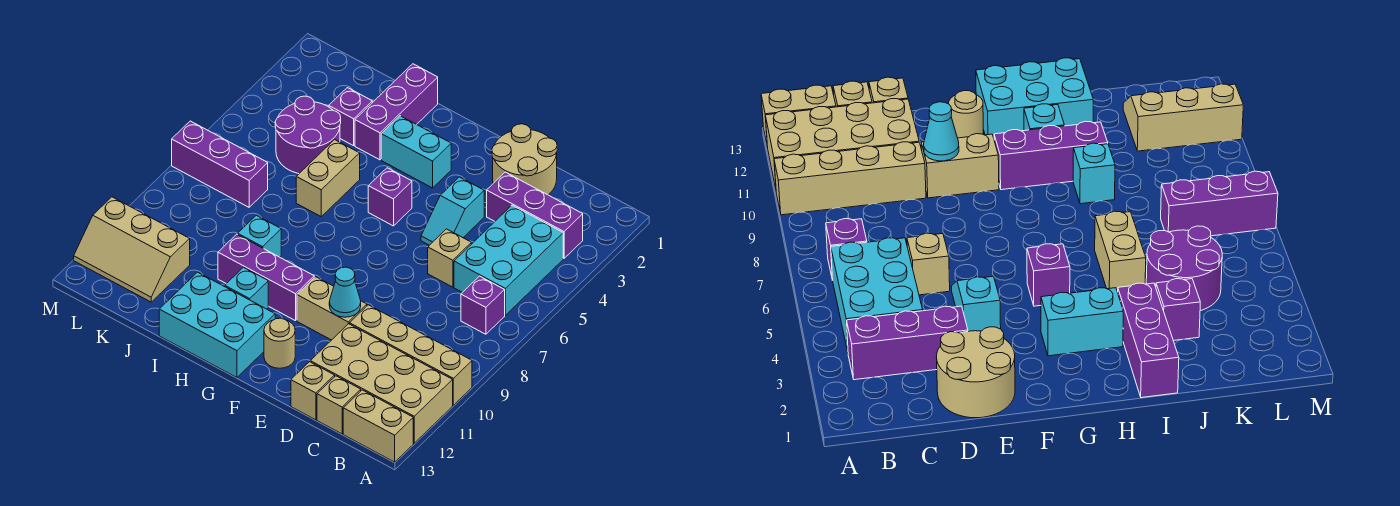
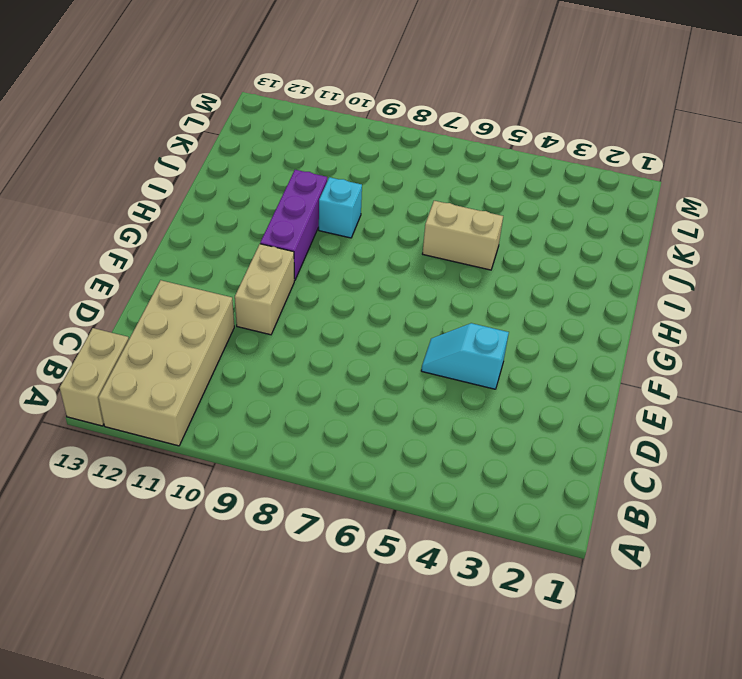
none -> tan 1x4 brick [350,305,472,405]
none -> purple 1x3 brick [487,172,583,258]
none -> cyan 2x3 brick [454,205,563,315]

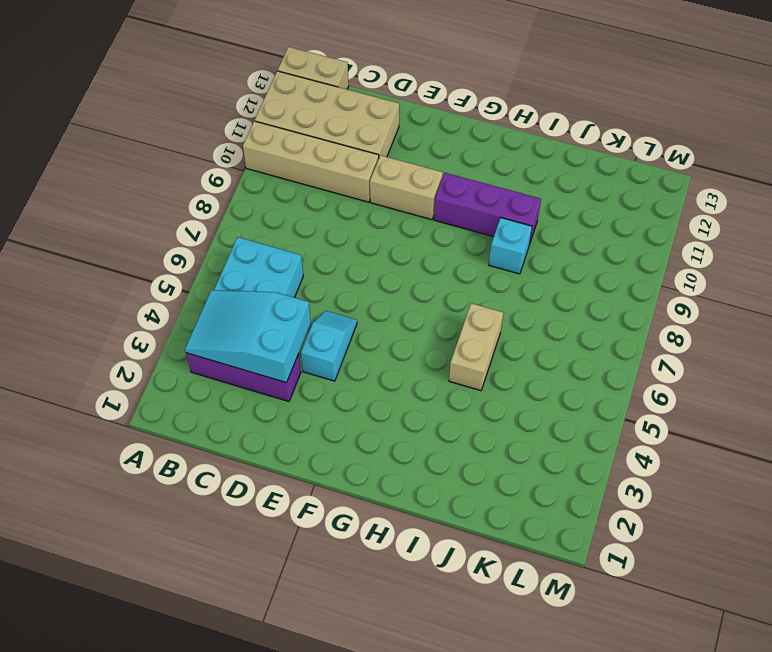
cyan 2x3 slope [185,290,311,383] -> none
none -> purple 1x1 brick [461,276,505,334]
none -> tan 1x1 brick [317,376,361,434]
none -> tan 2x2 round brick [492,124,557,195]

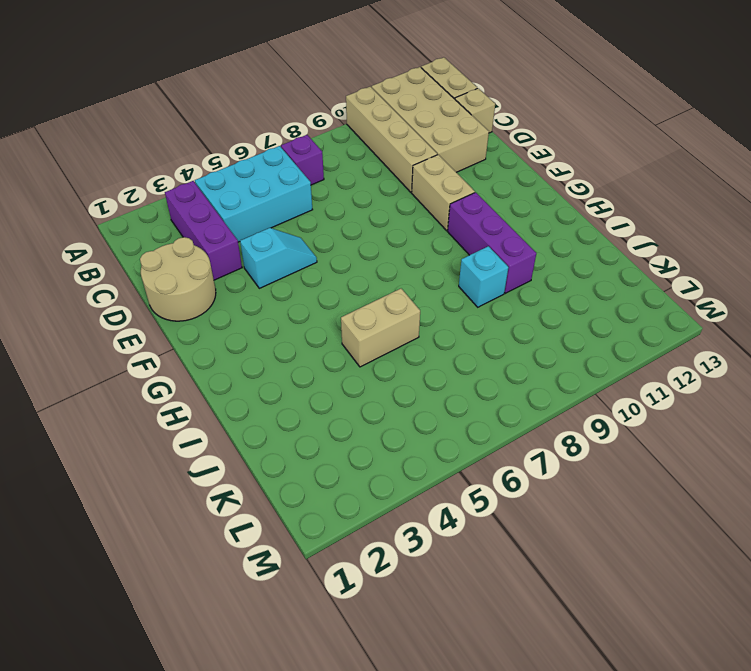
none -> tan 1x1 brick [428,229,471,287]
none -> tan 1x1 brick [291,362,335,420]
none -> tan 1x1 round brick [264,318,295,368]

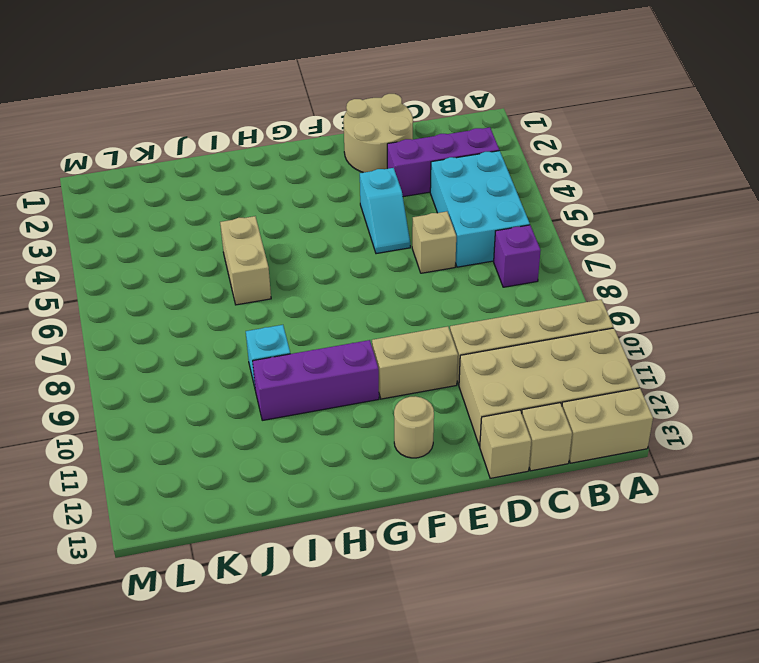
none -> cyan 1x2 brick [381,116,451,188]
none -> purple 1x1 brick [368,168,412,226]
none -> cyan 2x3 brick [159,272,275,377]

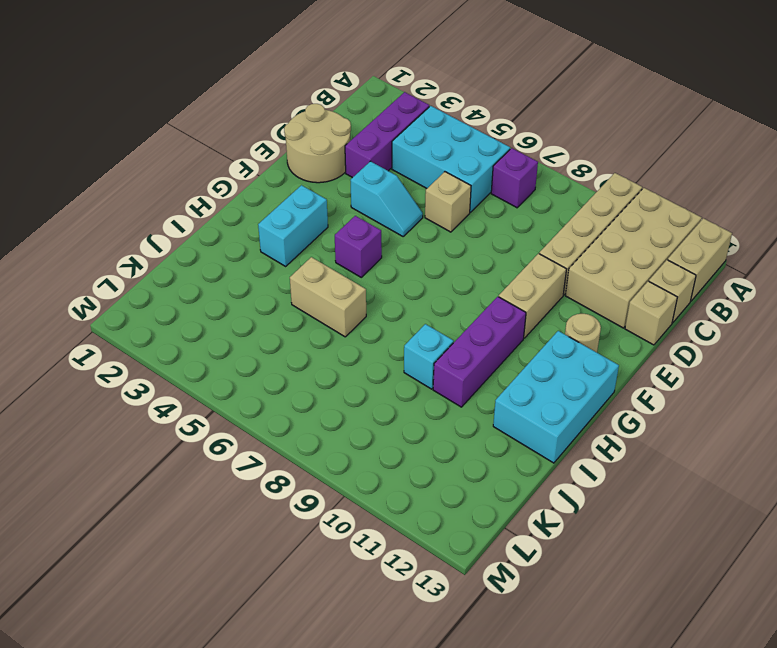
none -> cyan 1x1 brick [225,267,268,309]
none -> purple 1x3 brick [355,64,438,160]
none -> purple 1x1 brick [329,88,372,146]

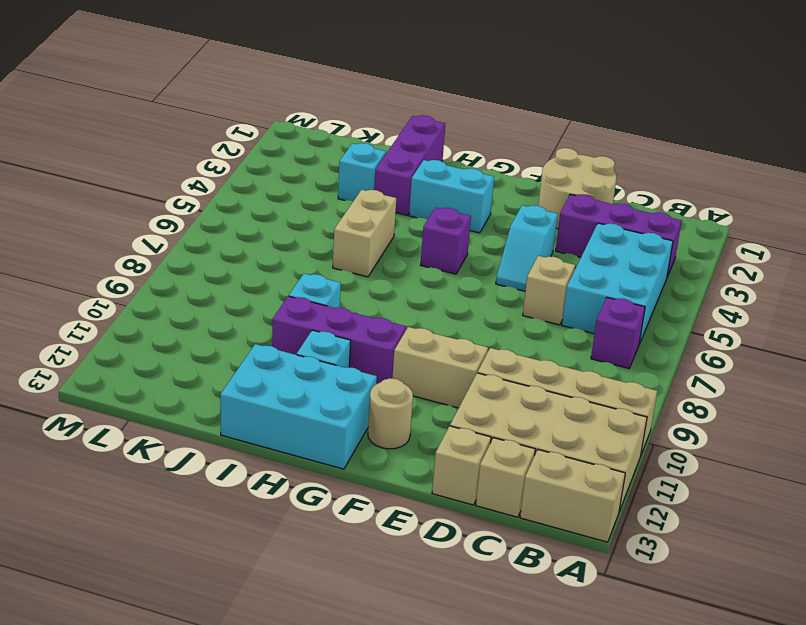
cyan 1x1 brick [338,143,386,201] -> purple 1x1 brick [329,88,372,146]
none -> purple 2x2 round brick [275,96,341,174]
none -> purple 1x3 brick [172,121,268,207]
none -> tan 2x3 slope [74,197,190,302]

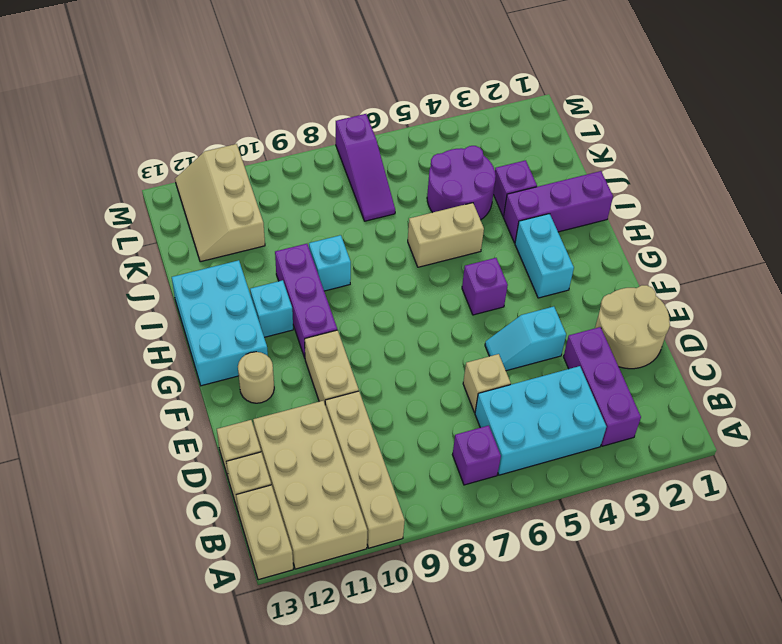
purple 1x3 slope [336,114,395,221] -> purple 1x3 brick [172,121,268,207]
none -> cyan 1x1 cone [329,267,361,317]

